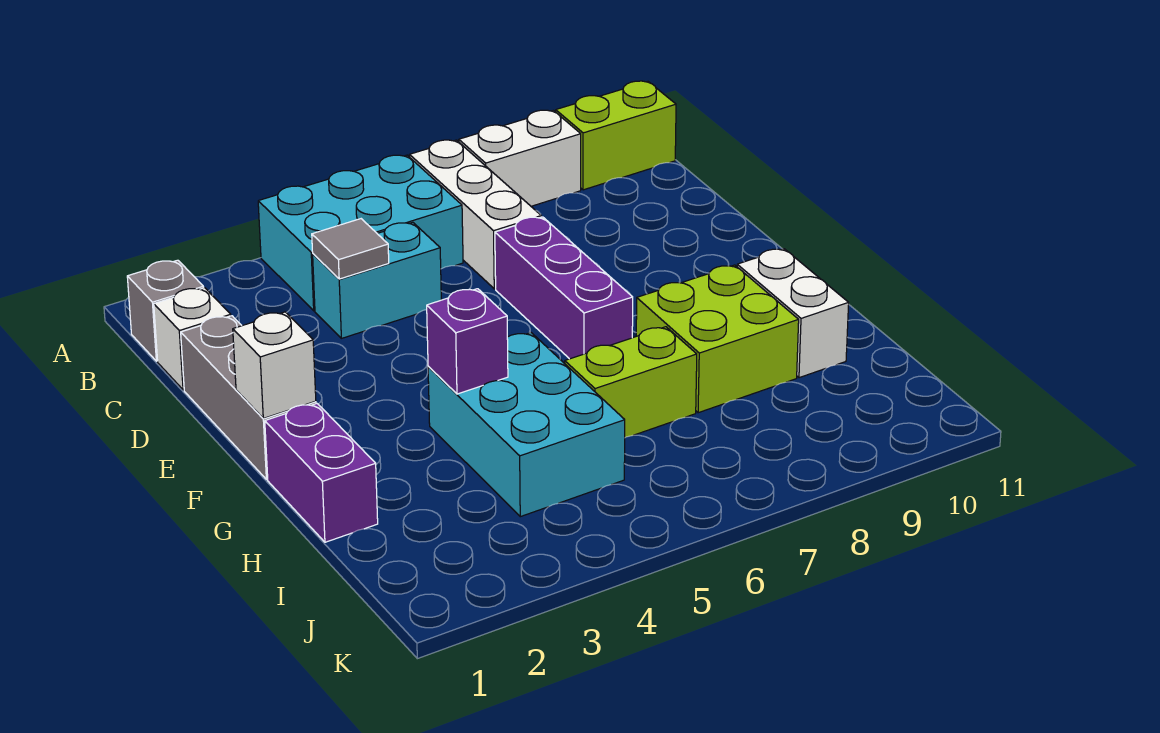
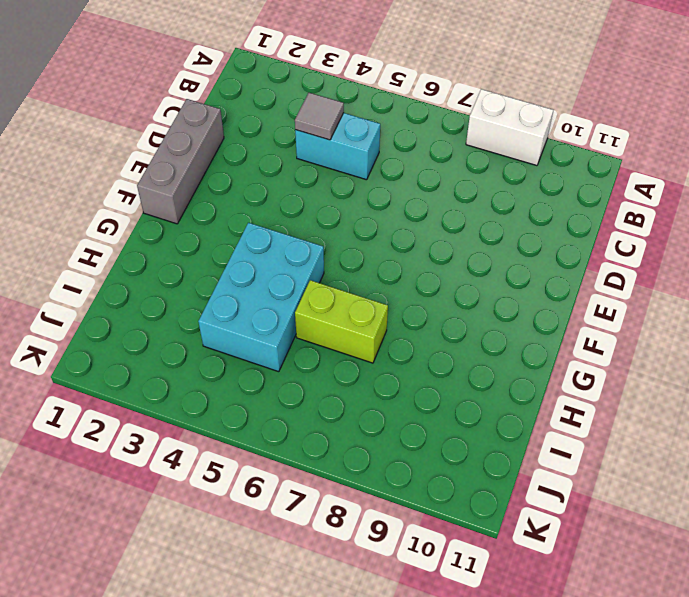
none -> cyan 2x3 brick [258,155,463,311]
none -> white 1x3 brick [410,140,541,289]
none -> lime 1x2 brick [556,81,676,190]

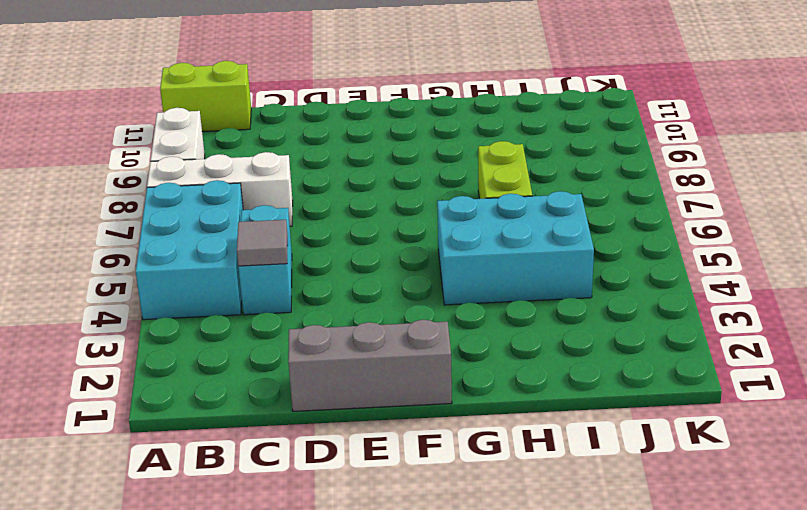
lime 1x2 brick [160,61,251,132] -> lime 1x2 brick turned to [556,81,676,190]
none -> grey 1x1 brick [127,260,204,361]
none -> white 1x1 brick [154,288,231,390]
none -> purple 1x3 brick [495,217,633,359]

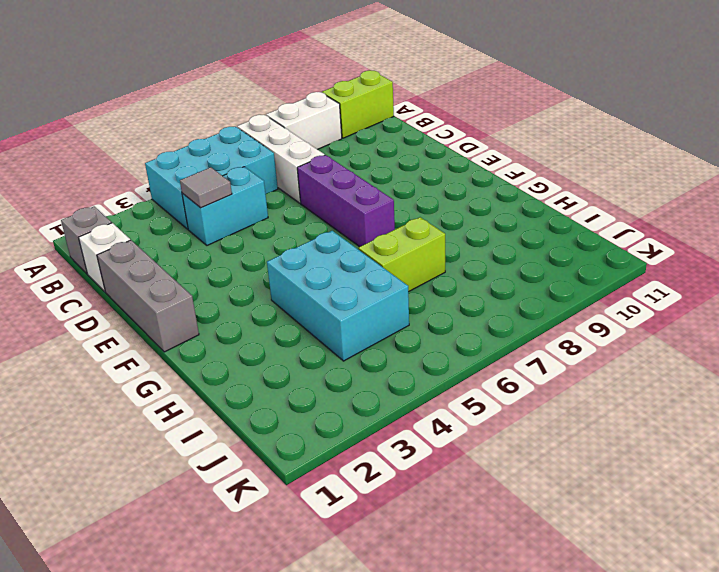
none -> purple 1x2 brick [265,404,378,542]
none -> lime 2x2 brick [636,265,799,413]
none -> white 1x2 brick [737,249,849,378]

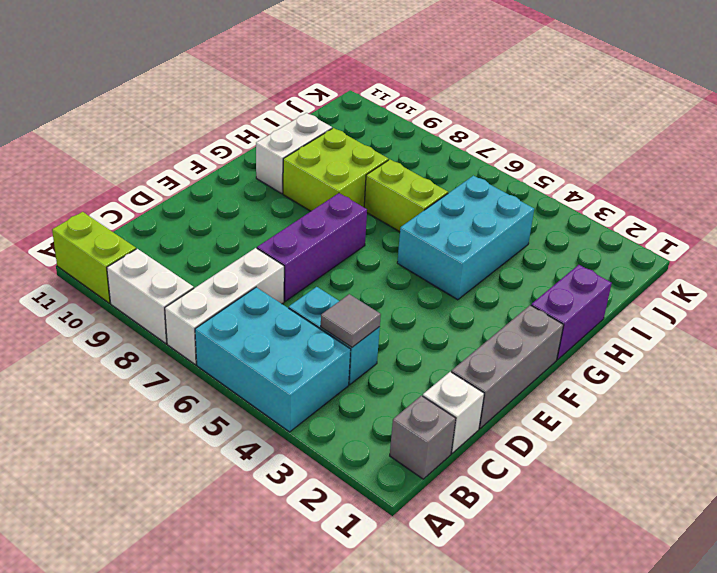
none -> white 1x1 brick [233,312,316,418]
none -> purple 1x1 brick [427,289,508,394]

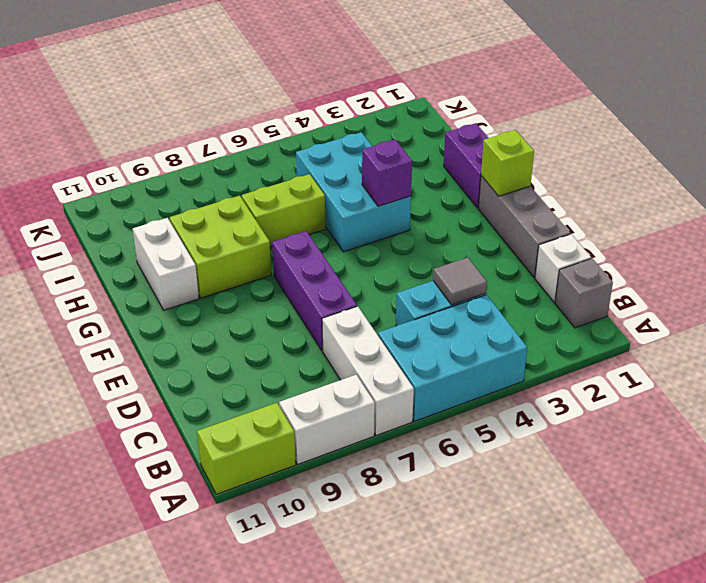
lime 1x1 brick [481,130,534,196] -> white 1x1 brick [233,312,316,418]

